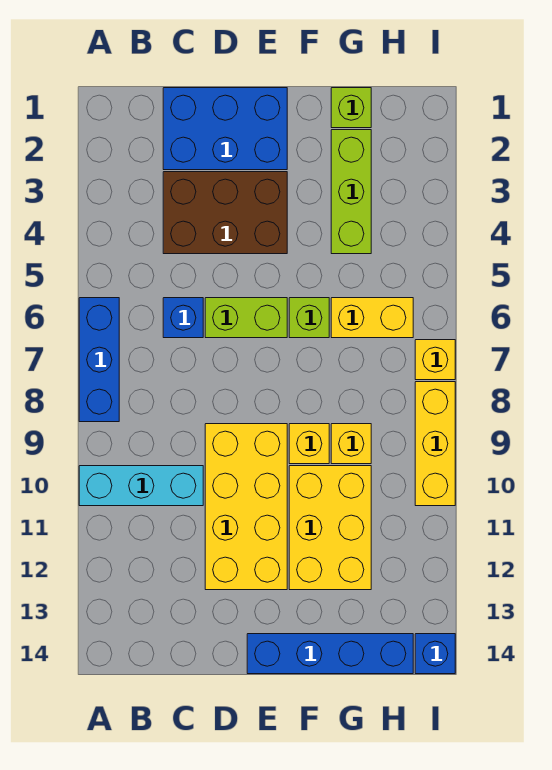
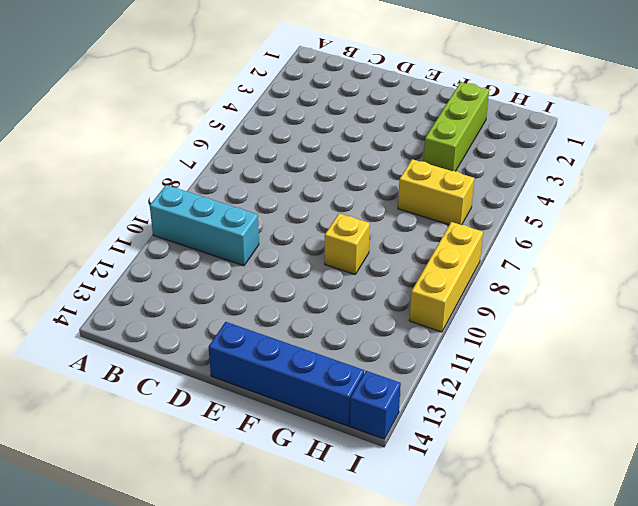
none -> blue 1x3 brick [79,298,119,422]
none -> blue 2x3 brick [163,88,287,170]
none -> brown 2x3 brick [163,172,287,254]

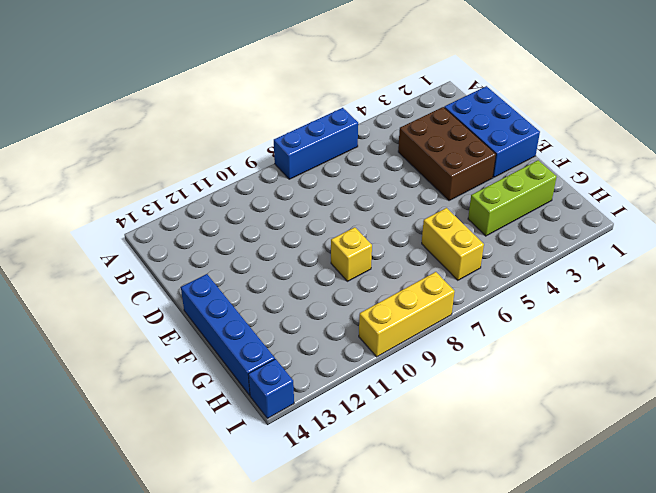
none -> cyan 1x3 brick [79,466,203,506]
none -> blue 1x1 brick [163,298,203,338]
none -> lime 1x2 brick [205,298,287,338]

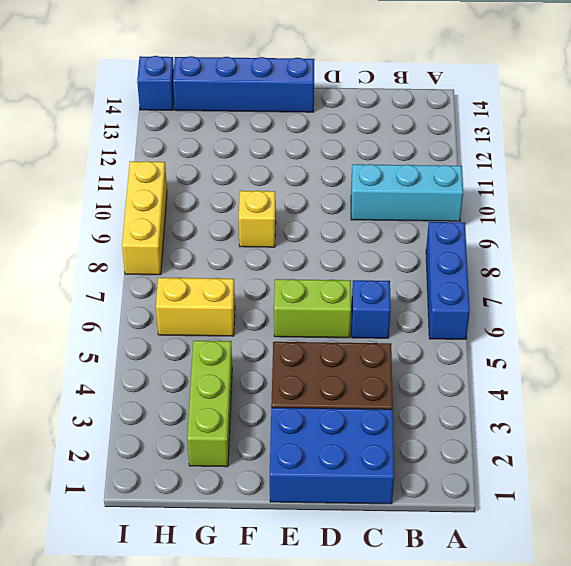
none -> yellow 2x4 brick [205,424,287,590]
none -> lime 1x1 brick [289,298,329,338]
none -> yellow 2x3 brick [289,466,371,590]

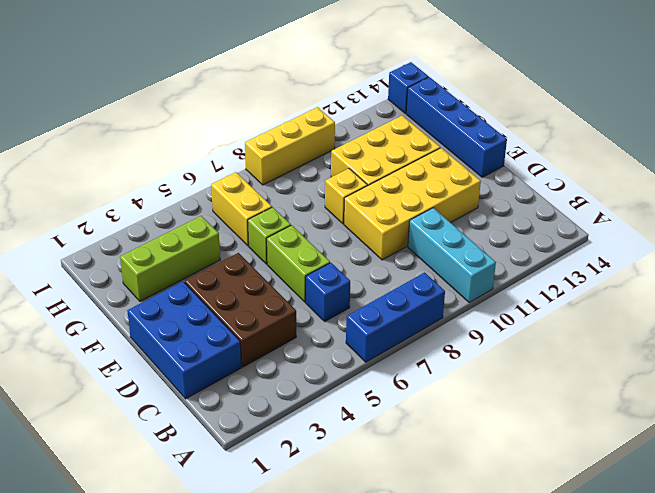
none -> lime 1x1 brick [331,88,371,128]
none -> yellow 1x1 brick [331,424,371,464]
none -> yellow 1x1 brick [415,340,455,380]

